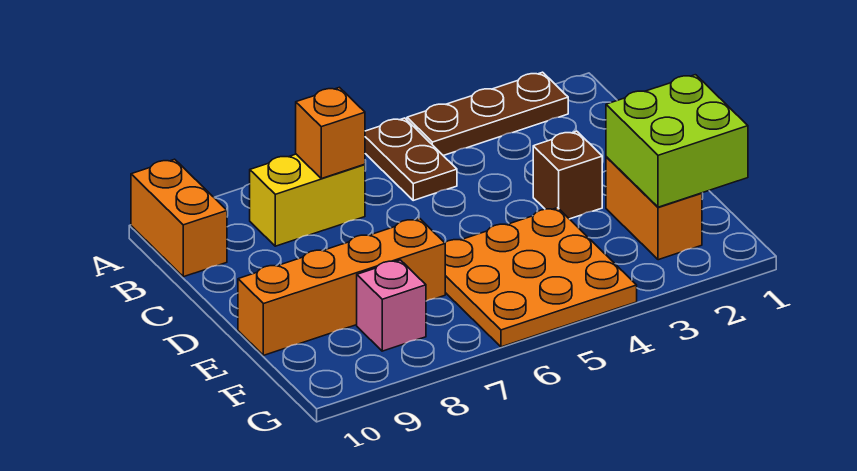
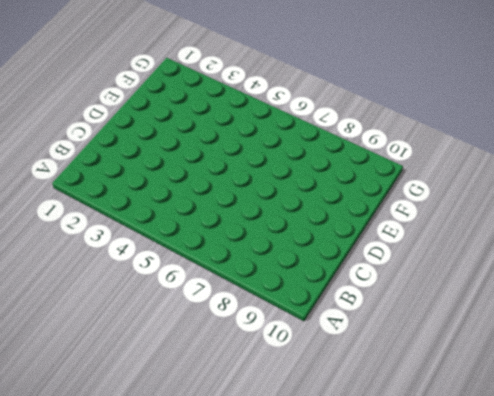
none -> brown 1x3 plate [407,72,568,155]
none -> brown 1x2 plate [365,118,457,200]

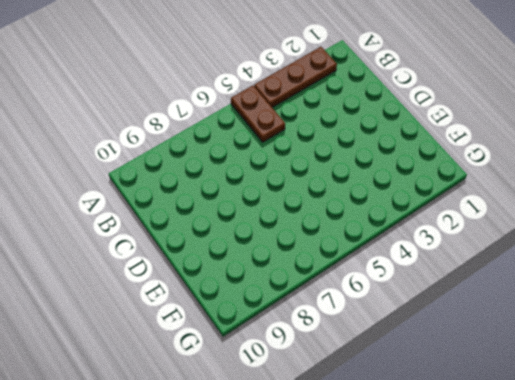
none -> orange 1x2 brick [131,159,227,277]
none -> yellow 1x2 brick [250,154,365,246]

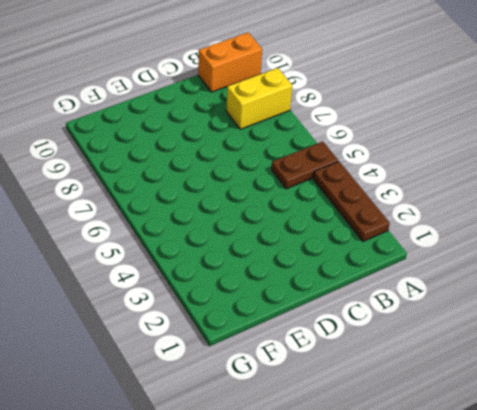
yellow 1x2 brick [226,68,292,129] -> yellow 1x2 brick turned to [250,154,365,246]
none -> brown 1x1 brick [533,131,602,219]
none -> orange 1x2 brick [606,157,702,260]

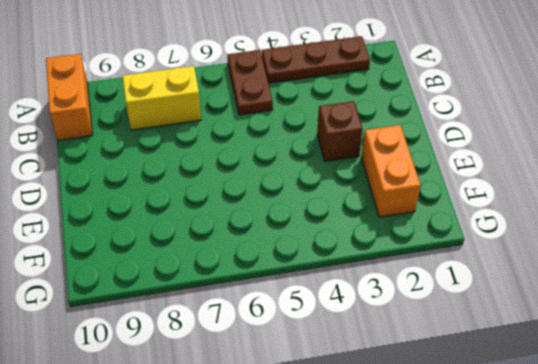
none -> orange 3x3 plate [445,208,637,347]
none -> orange 1x4 brick [238,219,445,355]

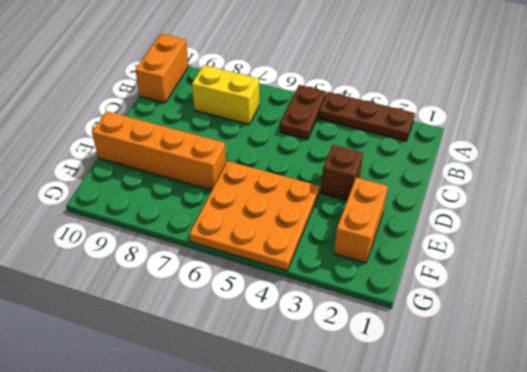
none -> pink 1x1 brick [357,260,426,351]
none -> orange 1x1 brick [296,87,365,179]

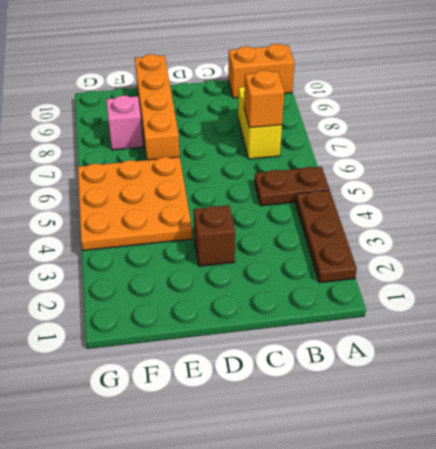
none -> orange 1x2 brick [606,157,702,260]
none -> lime 2x2 brick [606,75,748,207]

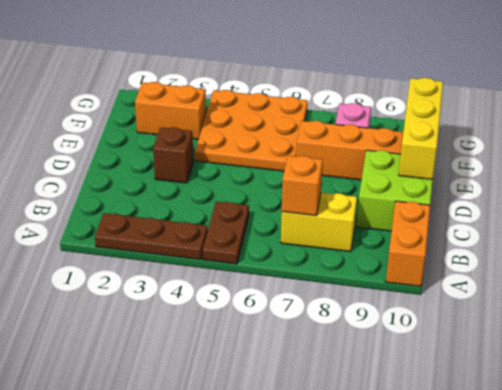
lime 2x2 brick [357,150,433,231] -> lime 2x2 brick moved to [606,75,748,207]
yellow 1x3 brick [399,78,443,179] -> none
orange 1x2 brick [135,82,206,139] -> orange 1x2 brick turned to [606,157,702,260]

